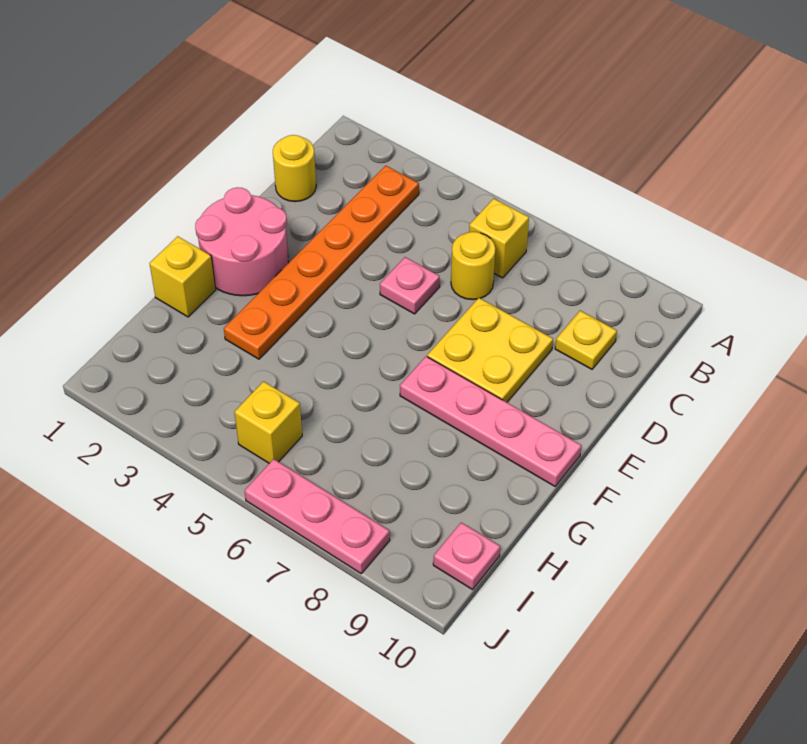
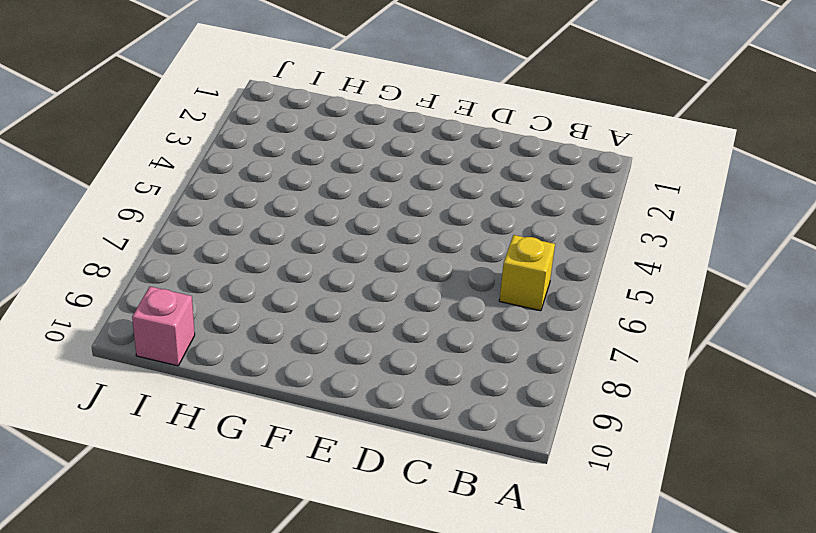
pink 1x1 brick [132,287,195,366] -> pink 1x1 plate [433,523,500,589]
none -> orange 1x6 plate [224,166,419,359]
none -> yellow 1x1 round brick [273,135,316,202]
none -> yellow 1x1 round brick [451,232,495,300]

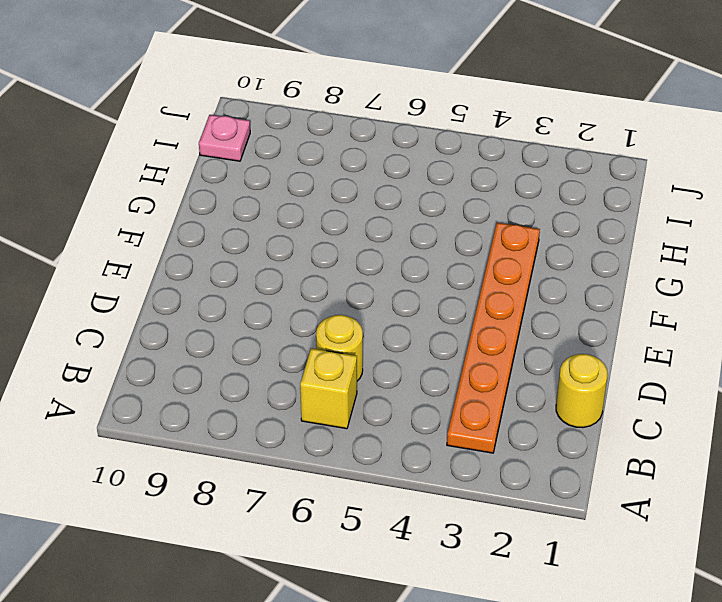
none -> yellow 1x1 plate [555,311,617,369]
none -> pink 1x1 plate [380,257,440,314]
none -> yellow 2x2 plate [427,298,553,402]

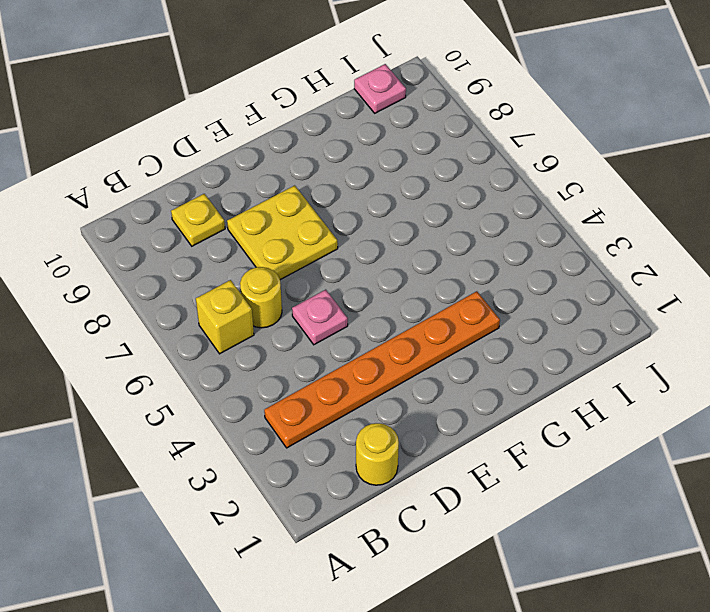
none -> pink 2x2 round brick [195,187,288,296]
none -> pink 1x4 plate [400,356,582,486]
none -> yellow 1x1 brick [149,236,216,317]

